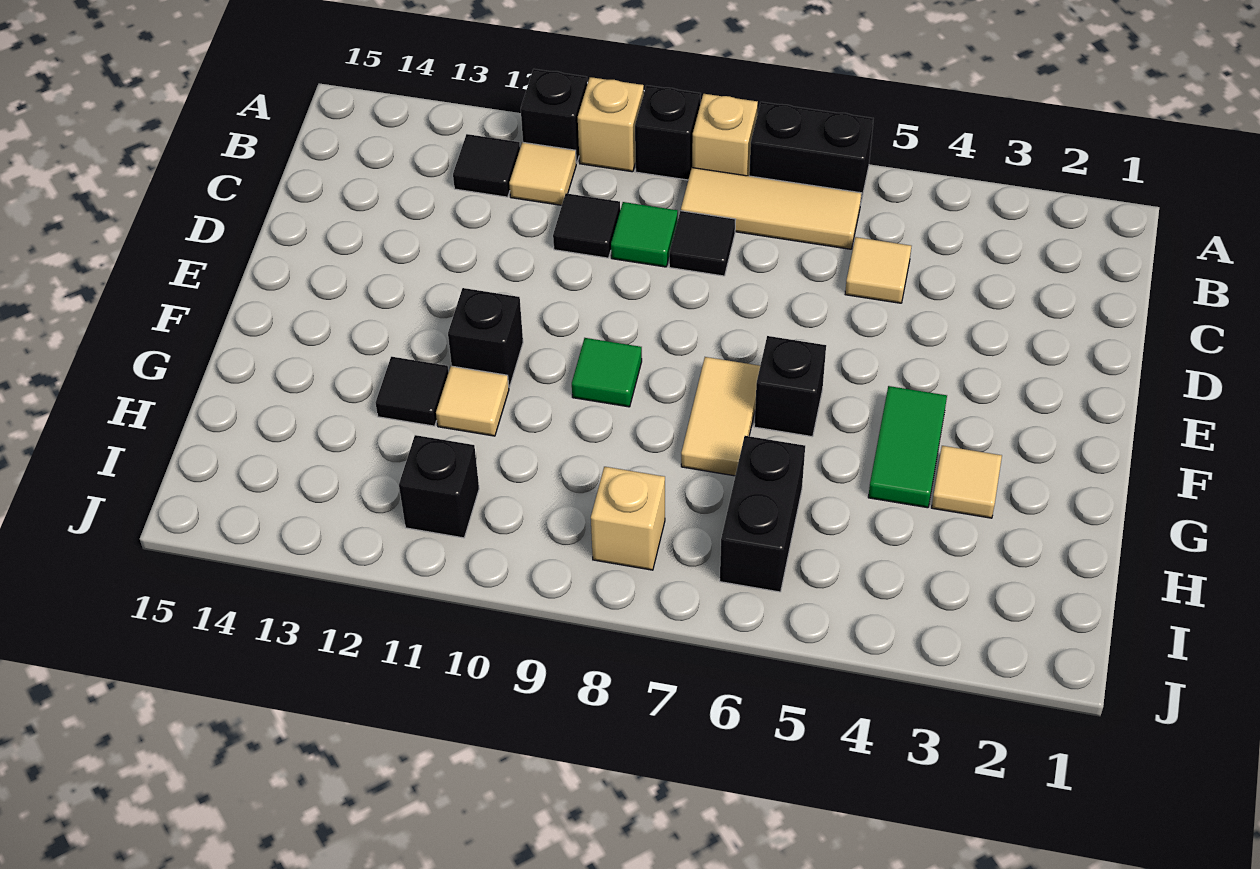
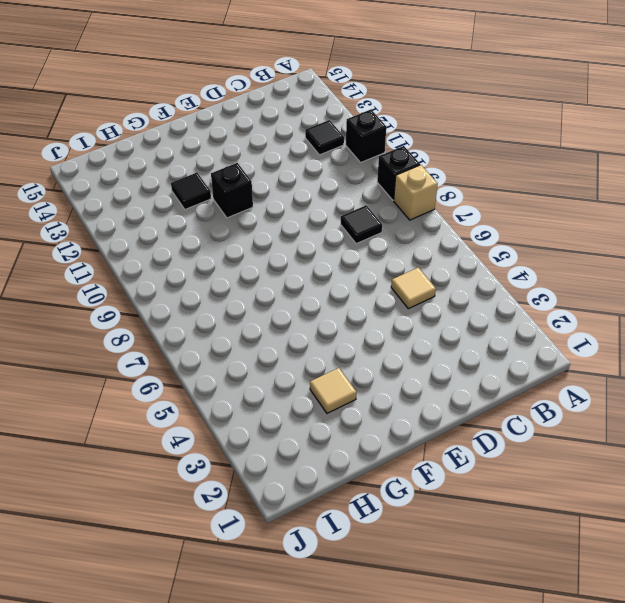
none -> black 1x2 brick [749,102,874,201]
none -> tan 1x1 brick [578,77,644,172]
none -> tan 1x3 tile [681,168,862,249]

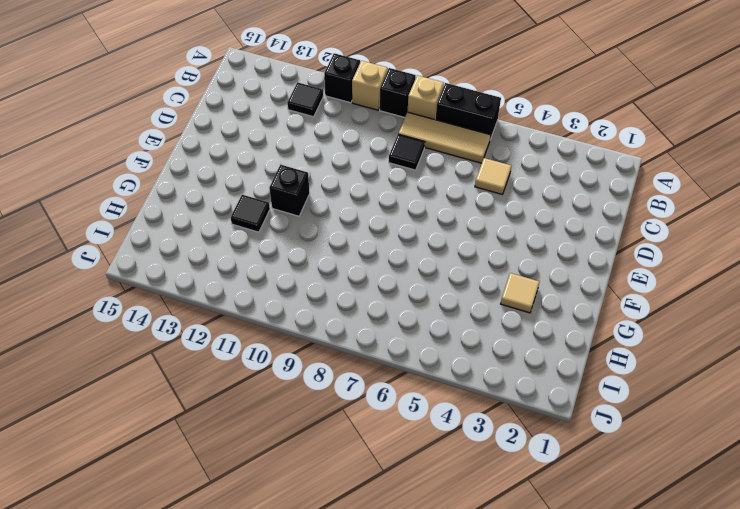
none -> tan 1x1 tile [509,142,576,205]
none -> green 1x1 tile [611,202,678,267]
none -> black 1x1 tile [553,193,620,258]

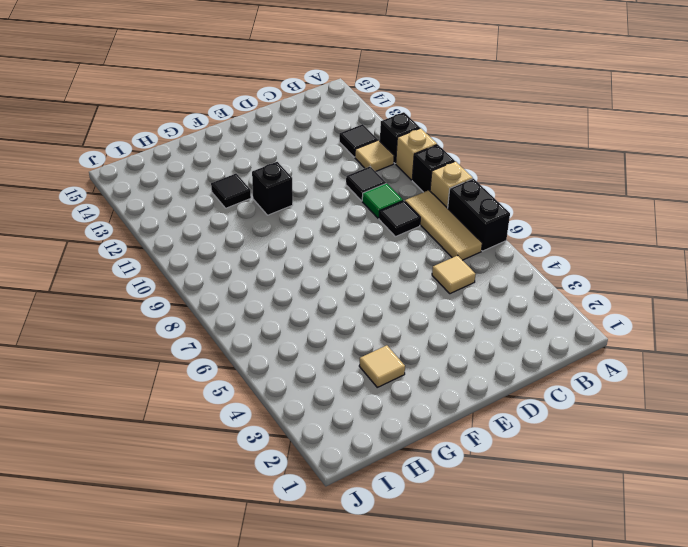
none -> green 1x2 tile [868,386,947,508]
none -> black 1x1 brick [754,336,826,437]
none -> tan 1x2 tile [681,357,760,476]

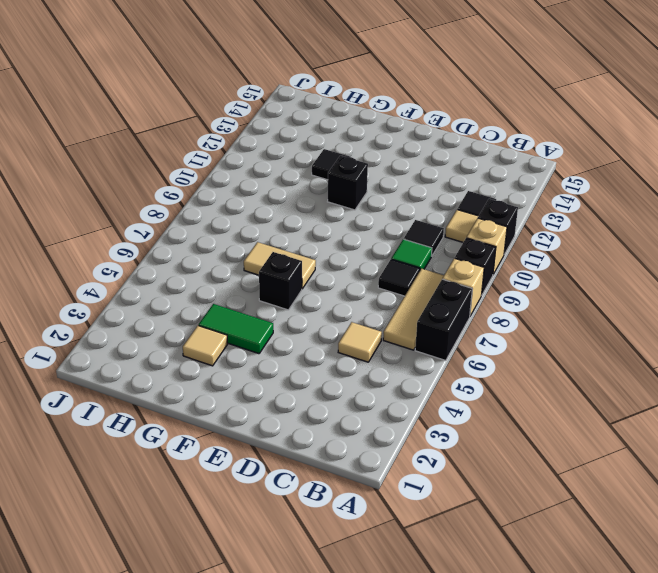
none -> green 1x1 tile [572,338,642,407]
none -> tan 1x1 tile [436,366,509,436]
none -> black 1x2 brick [720,436,805,592]

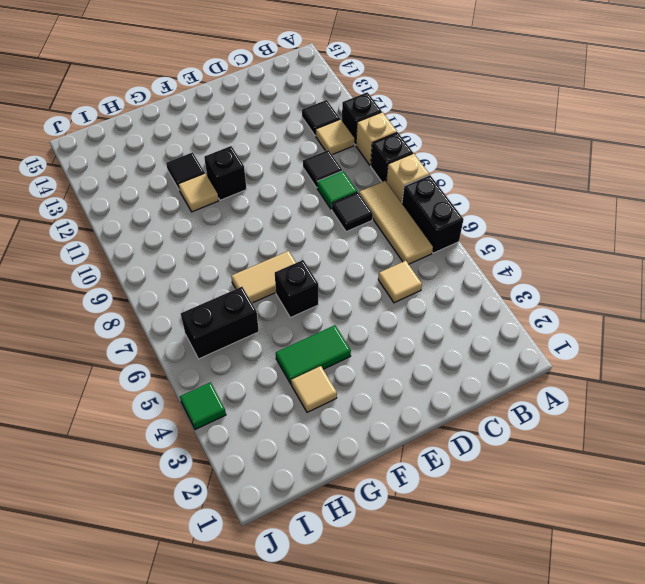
green 1x1 tile [180,382,226,430] -> green 1x1 tile moved to [572,338,642,407]
none -> tan 1x1 brick [591,467,665,570]
none -> black 1x1 brick [399,435,479,538]

